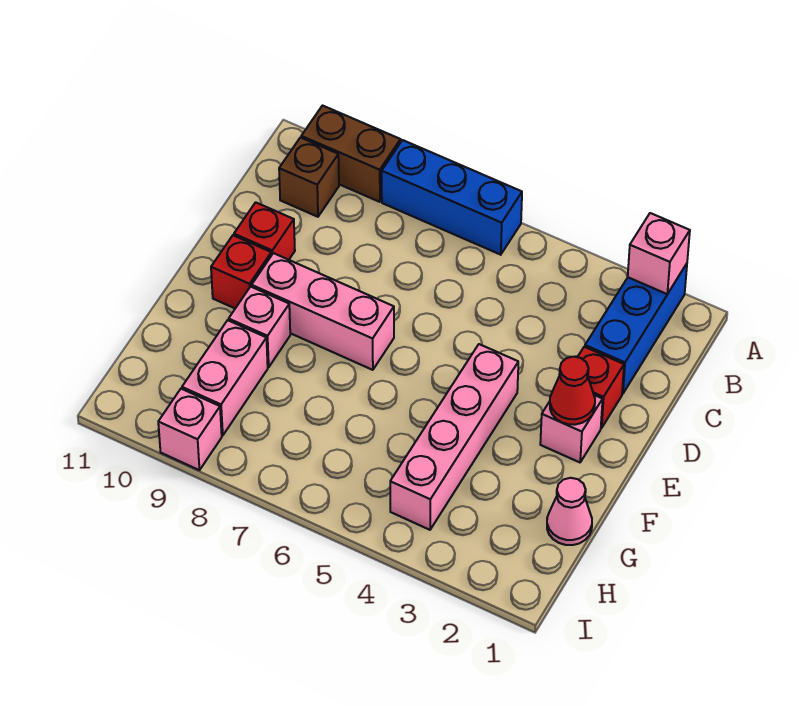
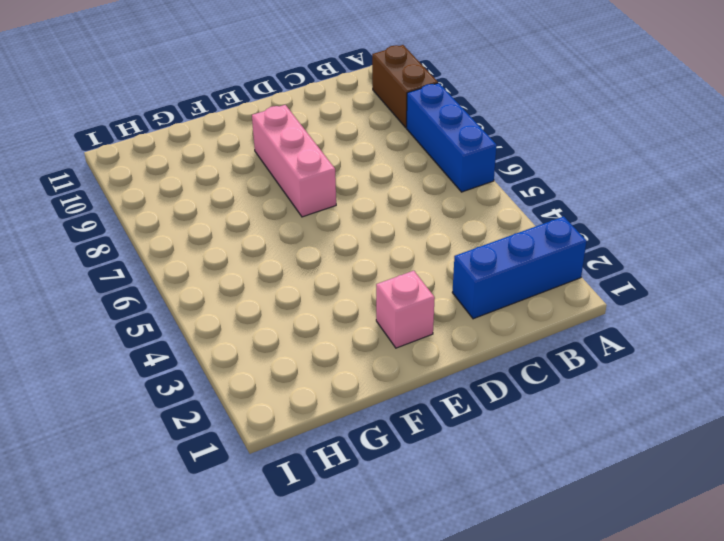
none -> brown 1x1 brick [279,138,339,217]
none -> red 1x1 brick [578,347,624,428]
none -> red 1x1 brick [234,202,295,260]

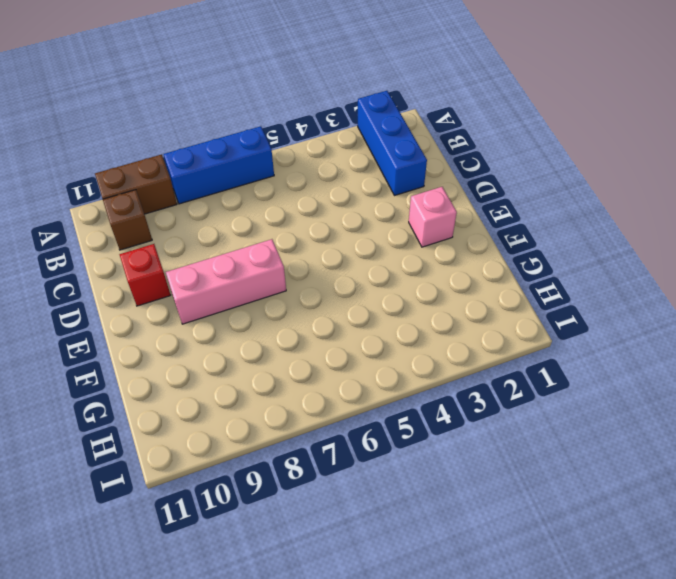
none -> red 1x1 brick [578,347,624,428]
none -> pink 1x4 brick [390,344,518,530]
none -> red 1x1 brick [211,235,271,308]

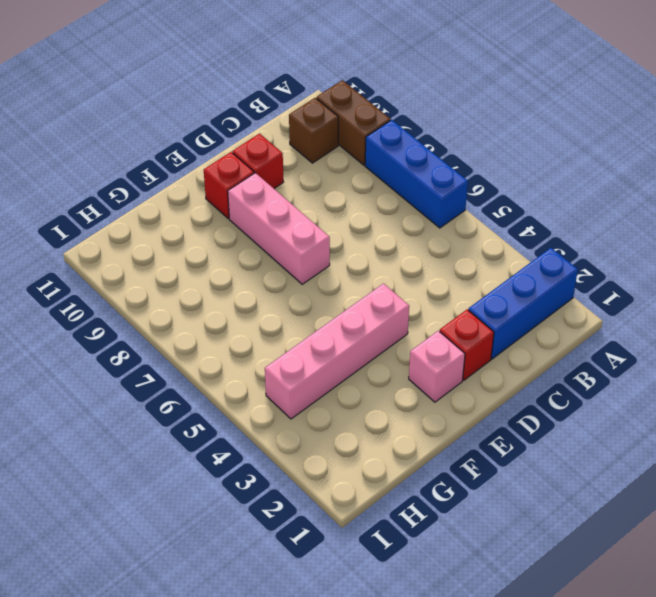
none -> pink 1x1 brick [229,287,290,367]
none -> pink 1x1 cone [547,478,592,545]
none -> pink 1x2 brick [182,320,268,435]

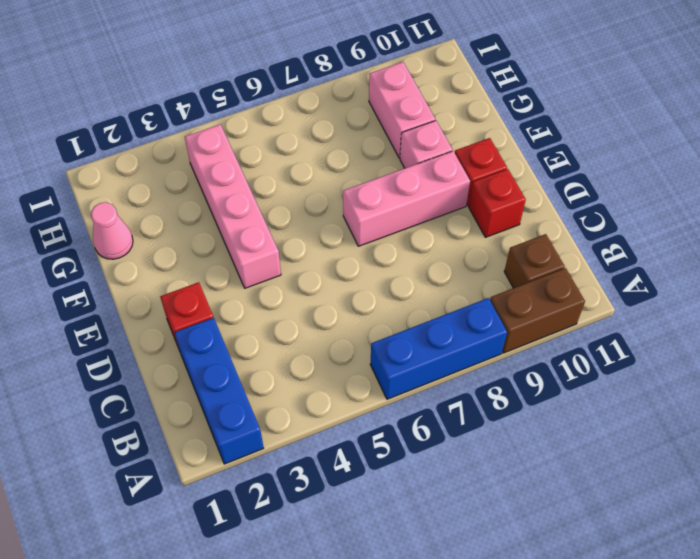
none -> pink 1x1 brick [540,395,603,462]
none -> pink 1x1 brick [158,389,222,470]
none -> pink 1x1 brick [628,213,690,294]

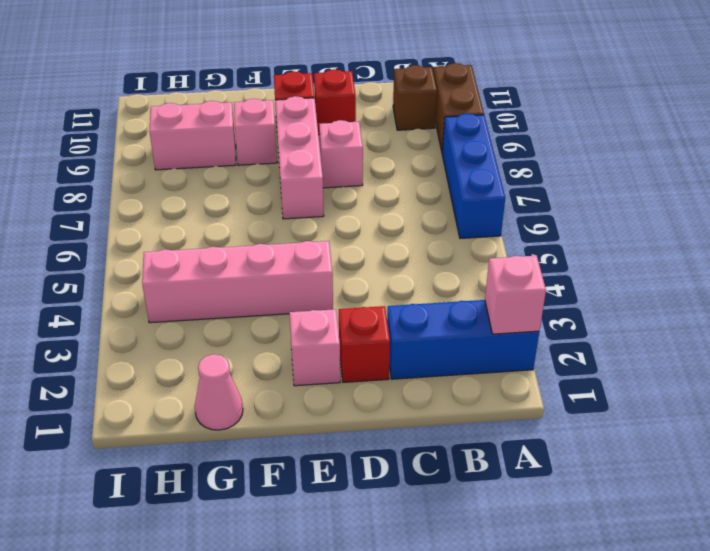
pink 1x1 brick [319,120,363,188] -> pink 1x1 brick moved to [158,389,222,470]
none -> red 1x1 cone [550,357,595,425]

